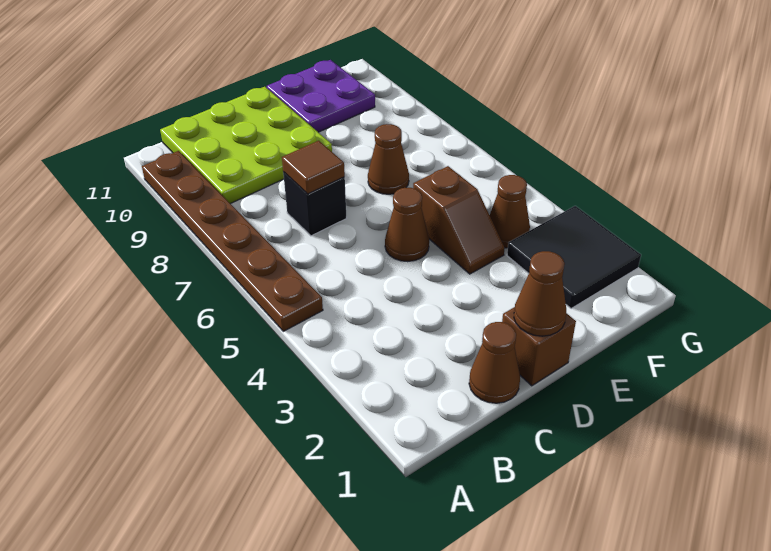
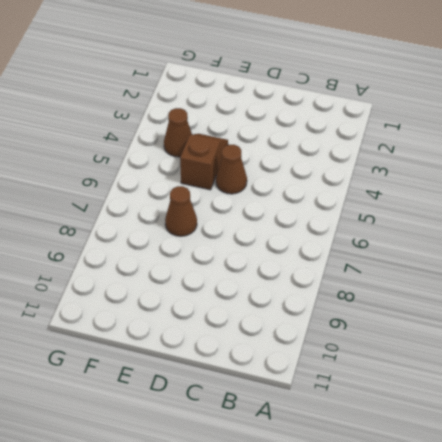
none -> brown 1x6 plate [142,151,323,331]
none -> lime 3x3 plate [160,87,332,204]
none -> brown 1x1 cone [469,322,520,403]

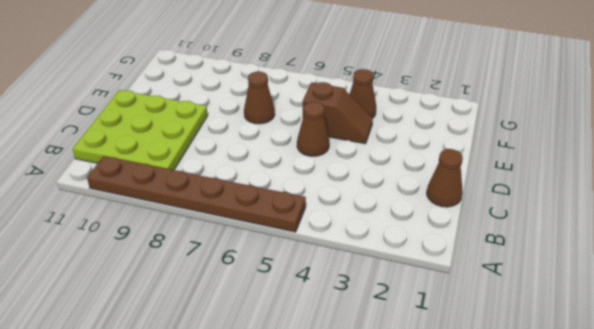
none -> black 1x1 brick [283,172,347,236]
none -> brown 1x1 brick [502,307,576,386]
none -> purple 2x2 plate [267,60,375,132]

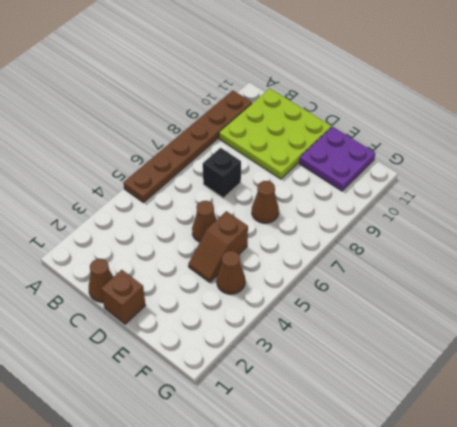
none -> black 2x2 tile [507,206,641,308]
none -> brown 1x1 tile [282,141,345,194]
none -> brown 1x1 cone [514,251,566,336]

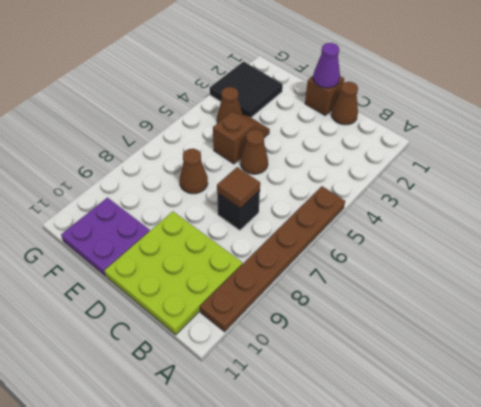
purple 1x1 cone [313,43,340,88] -> brown 1x1 cone [514,251,566,336]

